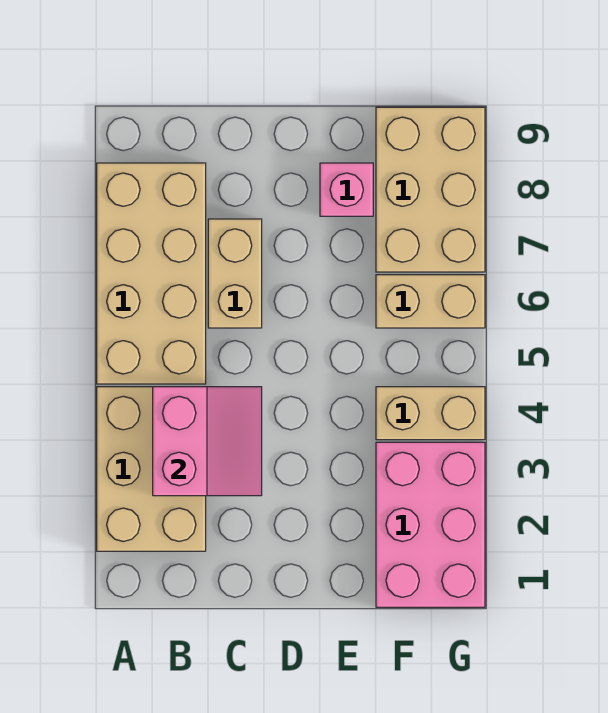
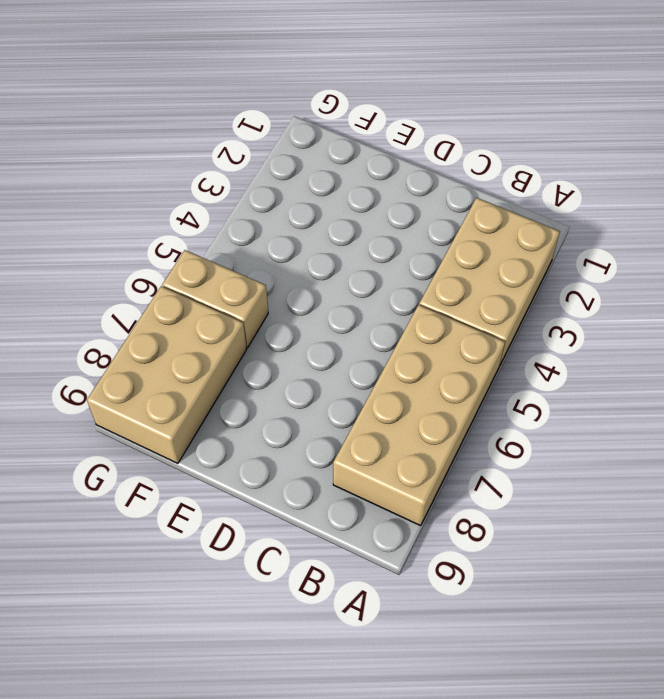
none -> tan 1x2 brick [208,219,262,328]
none -> pink 1x1 brick [320,163,373,216]

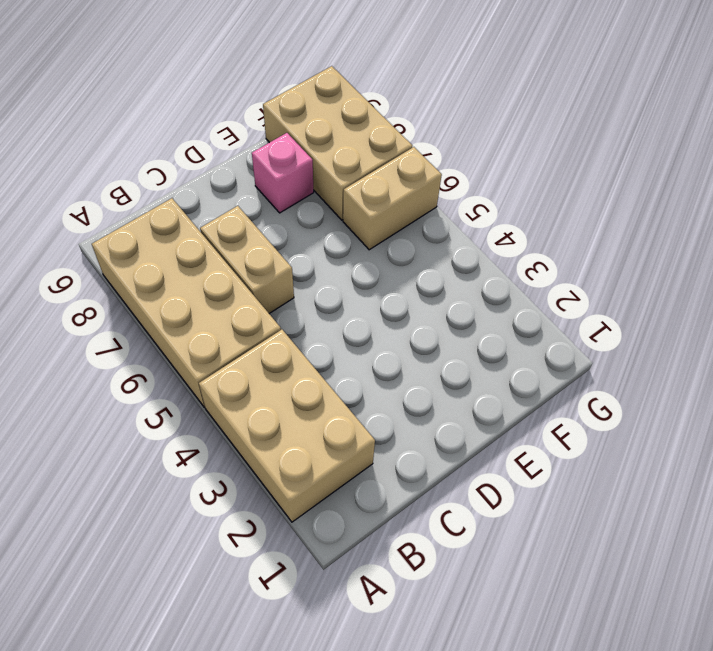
none -> pink 2x3 brick [376,442,485,607]
none -> tan 1x2 brick [376,387,485,440]

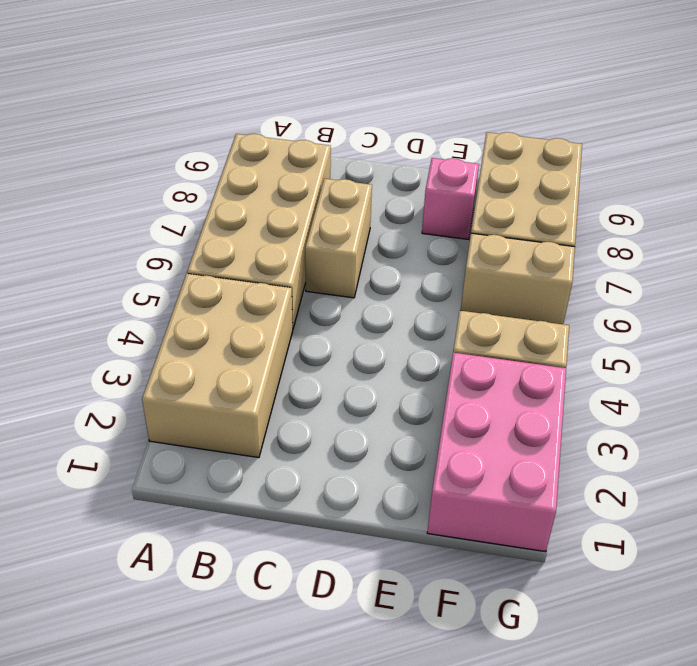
none -> pink 2x2 slope [153,387,262,496]

